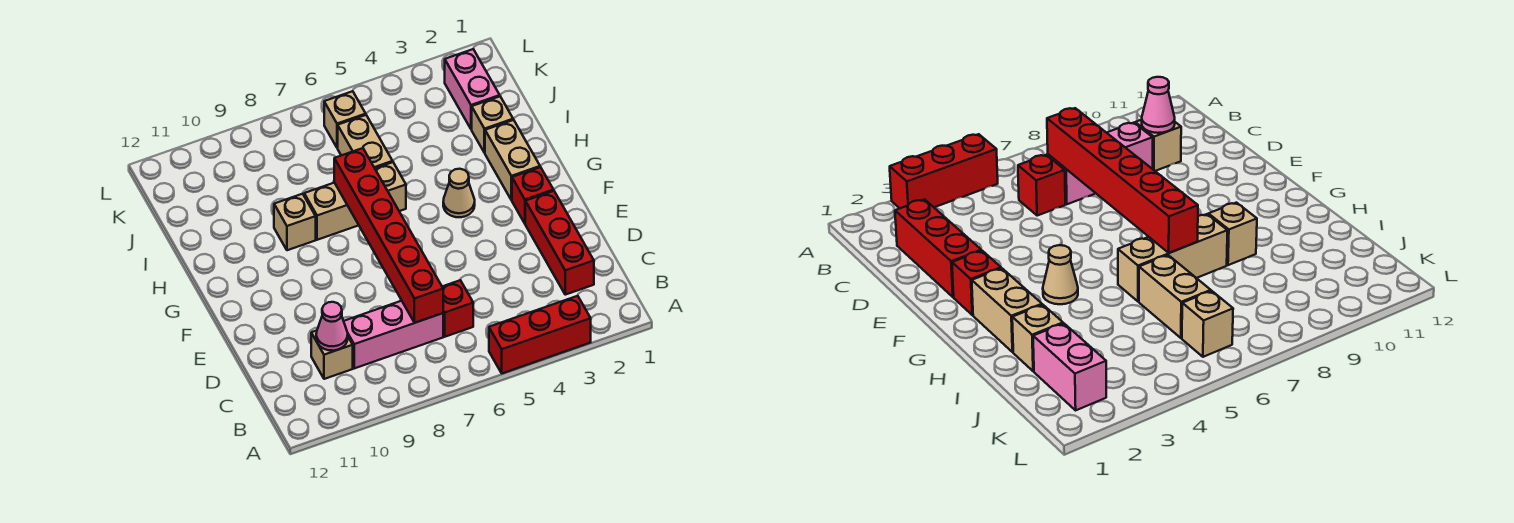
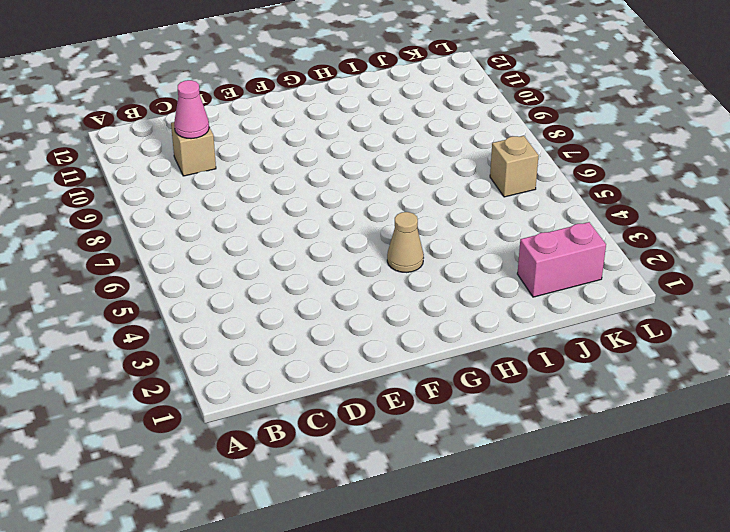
none -> red 1x3 brick [489,296,591,373]
none -> red 1x3 brick [525,191,594,295]
none -> red 1x1 brick [442,280,473,337]

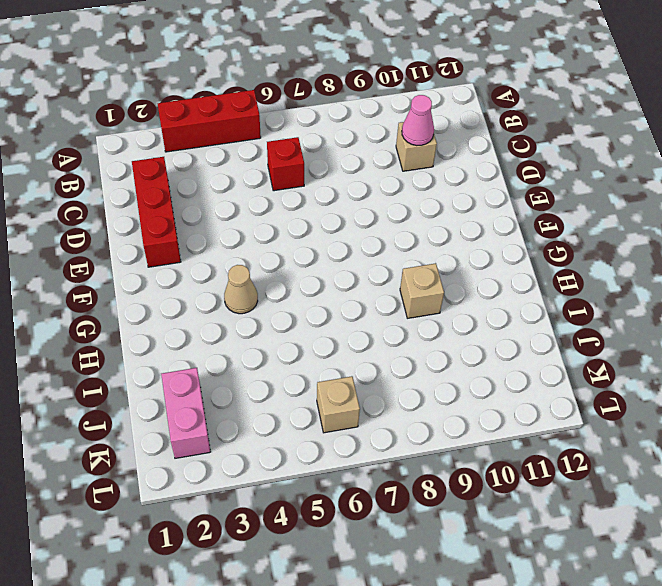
none -> pink 1x3 brick [344,301,443,368]
none -> red 1x1 brick [512,167,554,223]
none -> tan 1x2 brick [485,120,540,200]

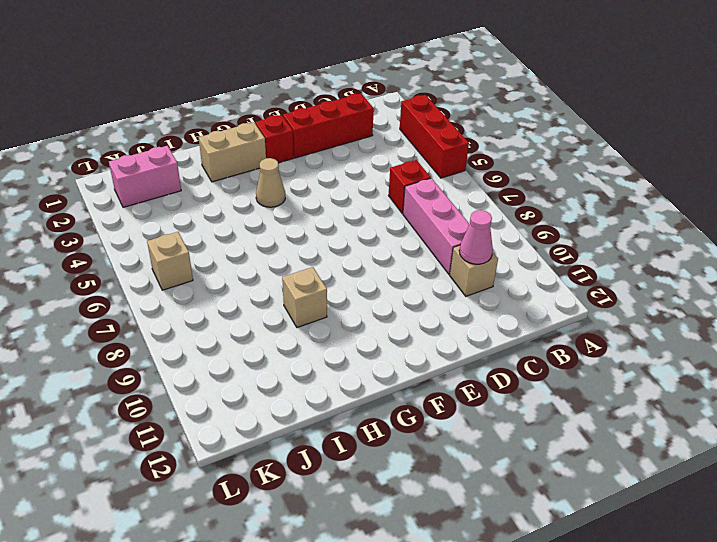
none -> tan 1x3 brick [304,162,406,240]
none -> tan 1x1 brick [472,97,513,153]
none -> tan 1x2 brick [338,115,393,168]

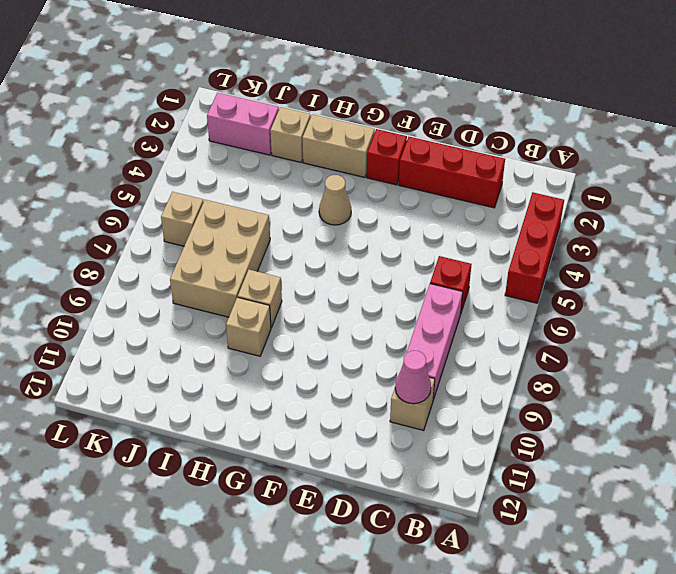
tan 1x1 brick [238,270,282,328] -> tan 1x3 brick [304,162,406,240]
tan 2x3 brick [170,200,270,317] -> tan 1x2 brick [338,115,393,168]
none -> red 1x6 brick [334,148,443,323]

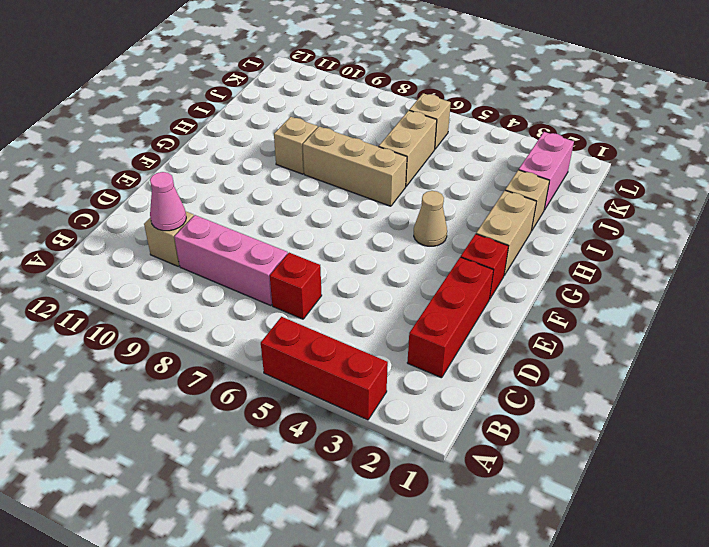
none -> red 1x6 brick [334,148,443,323]

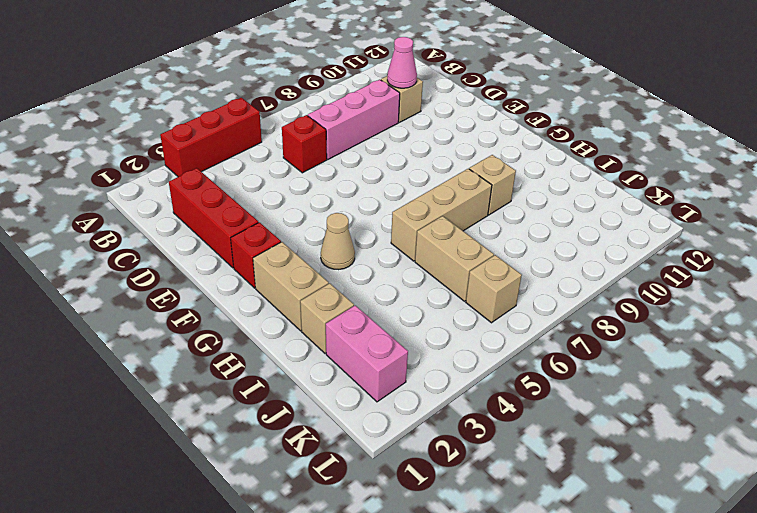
none -> red 1x6 brick [334,148,443,323]

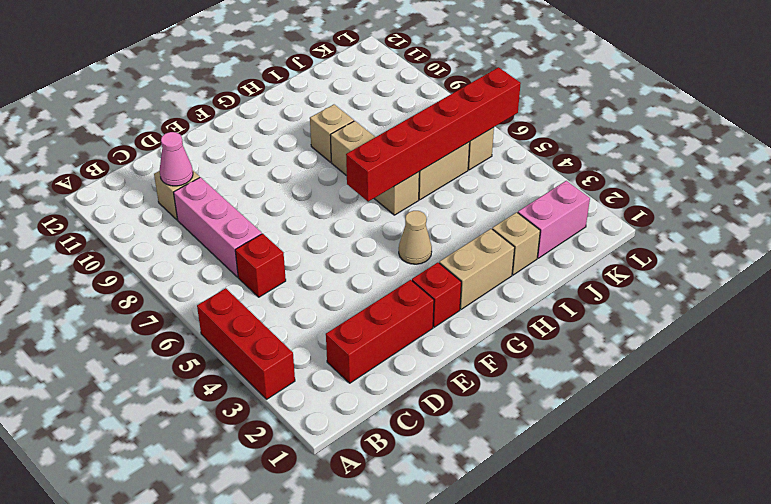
red 1x6 brick [346,67,521,202] -> red 1x6 brick moved to [334,148,443,323]

